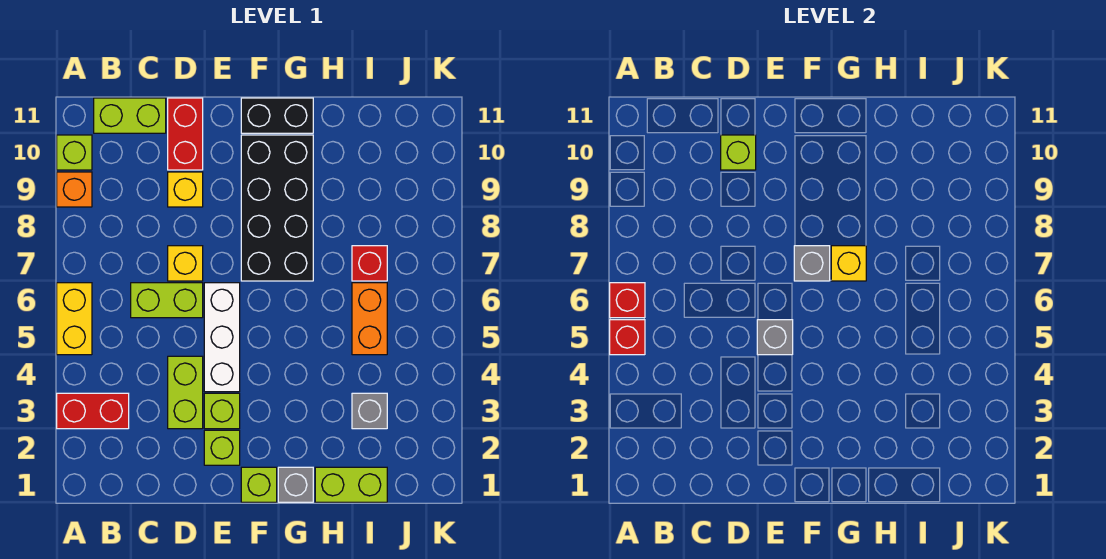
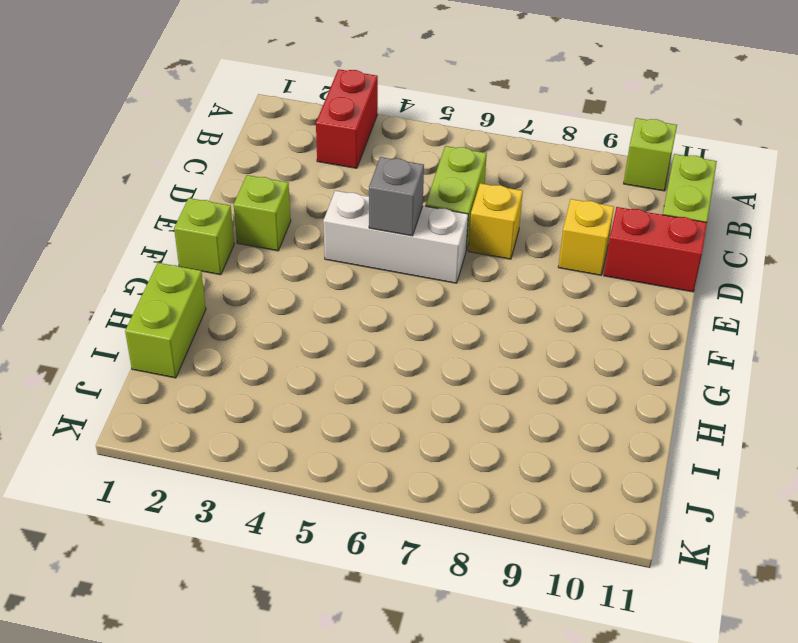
none -> yellow 1x2 brick [57,283,92,355]
none -> orange 1x1 brick [57,172,92,207]
none -> lime 1x2 brick [168,356,203,429]

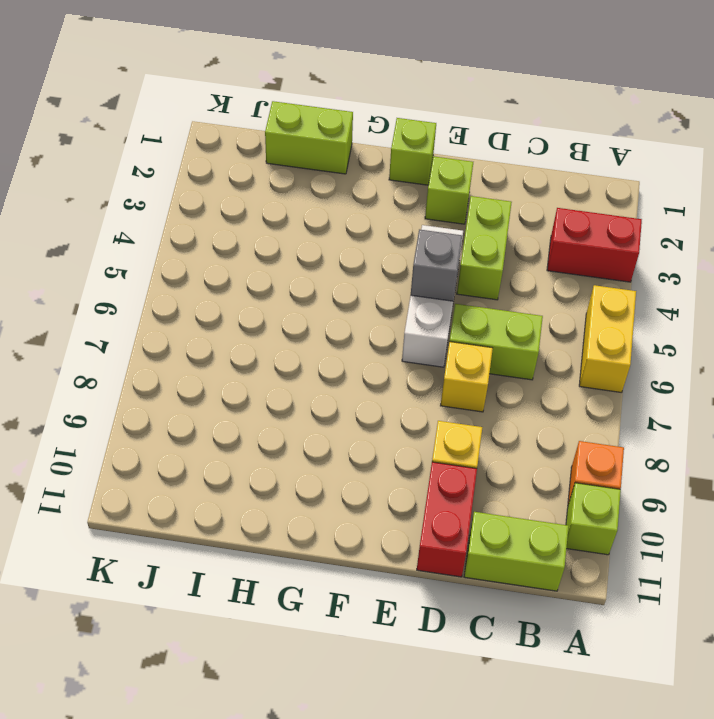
none -> lime 1x1 brick [204,393,240,429]
none -> black 2x4 brick [241,135,313,281]
none -> black 1x2 brick [241,98,313,133]

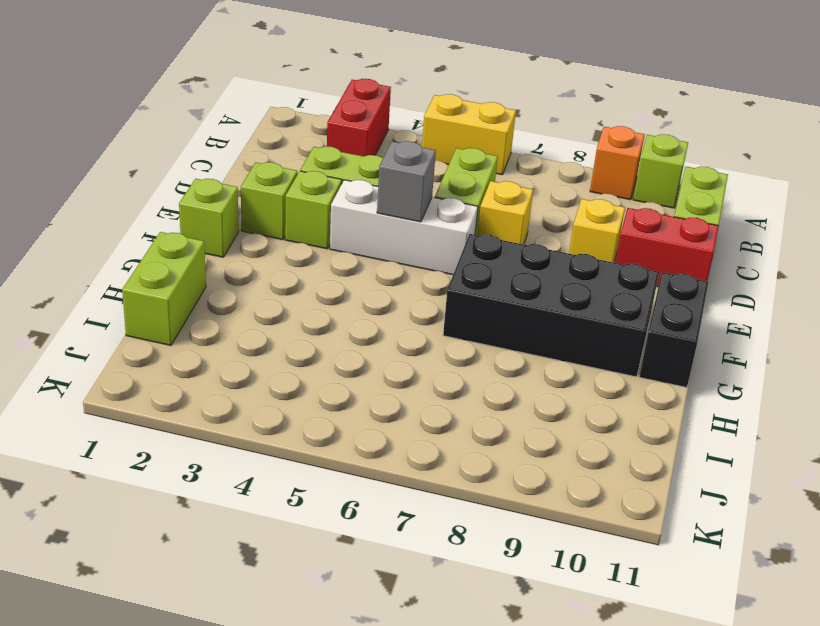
none -> grey 1x1 brick [278,467,313,502]
none -> grey 1x1 brick [352,393,387,429]
none -> orange 1x2 brick [352,283,387,355]

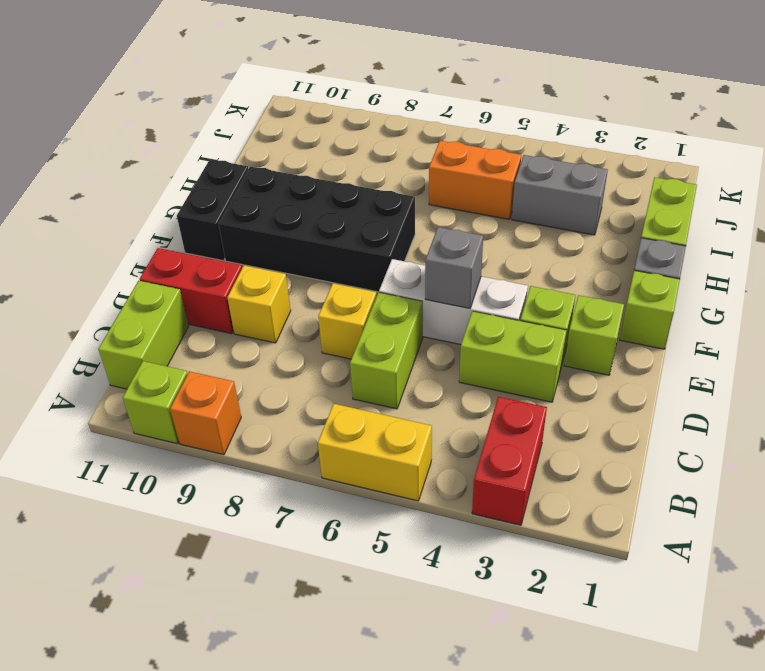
grey 1x2 brick [512,155,608,235] -> grey 1x1 brick [352,393,387,429]
none -> red 1x1 brick [352,246,387,281]
none -> red 1x1 brick [610,320,645,355]
none -> red 1x1 brick [610,283,645,318]

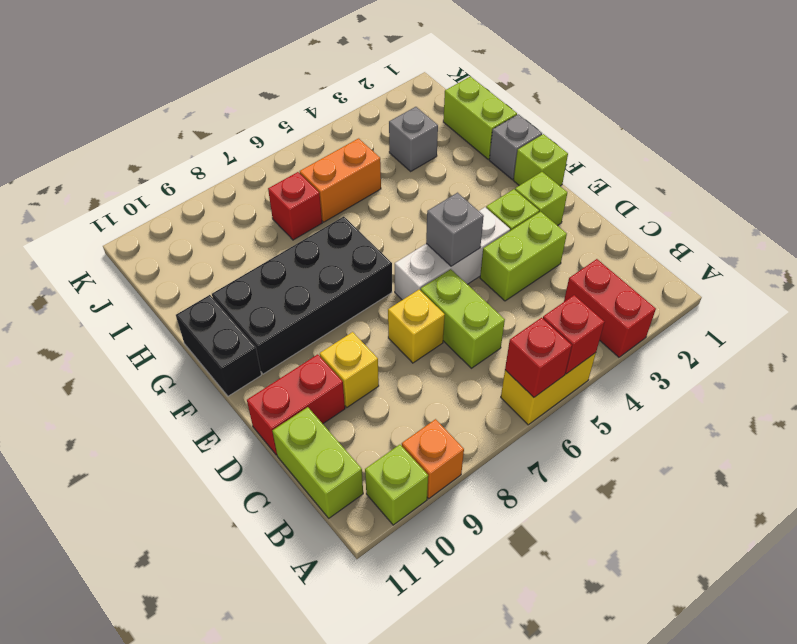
none -> lime 1x1 brick [721,135,756,170]
none -> grey 1x1 brick [794,246,830,281]
none -> yellow 1x1 brick [831,246,866,281]

